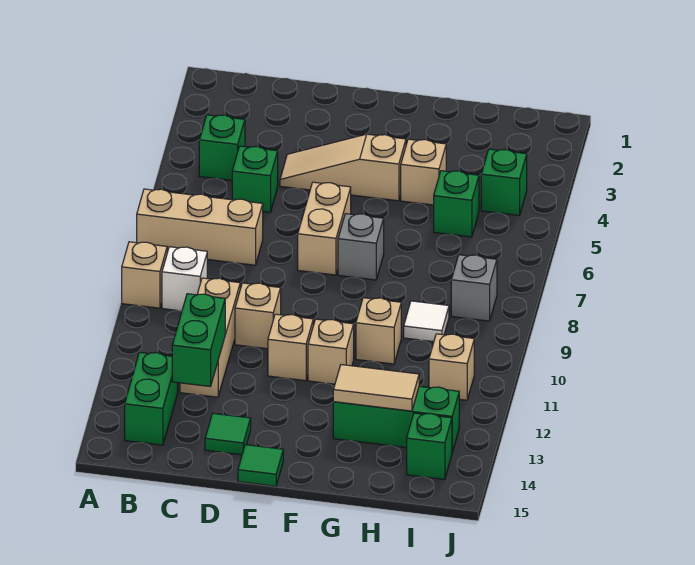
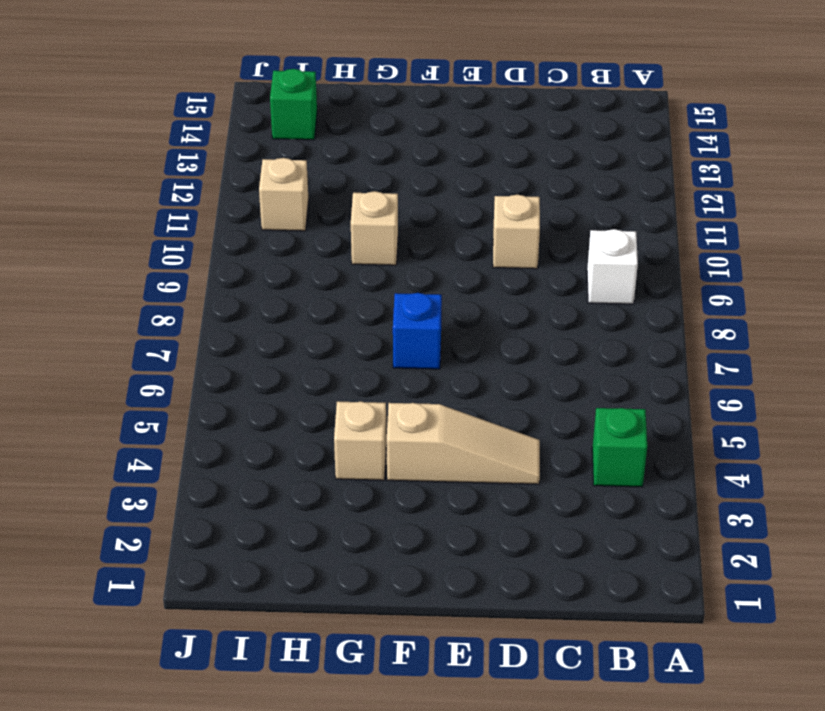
blue 1x1 brick [393,293,442,369] -> grey 1x1 brick [338,214,384,280]
none -> tan 1x3 brick [137,189,263,265]
none -> tan 1x1 brick [122,242,167,308]
none -> green 1x2 brick [125,352,178,445]

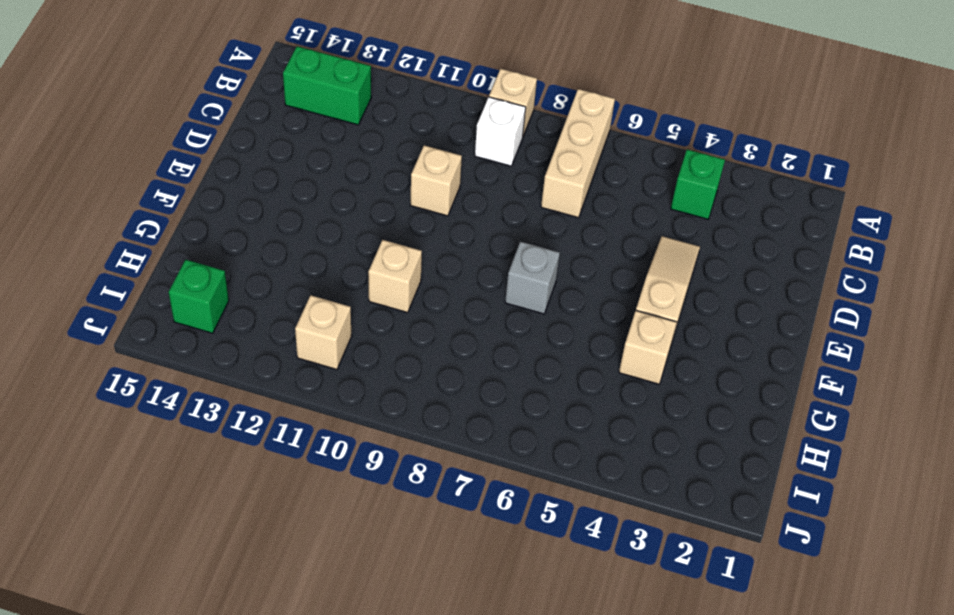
none -> green 1x1 brick [232,146,278,212]
none -> tan 1x3 brick [180,278,240,397]
none -> green 1x1 tile [205,413,251,455]

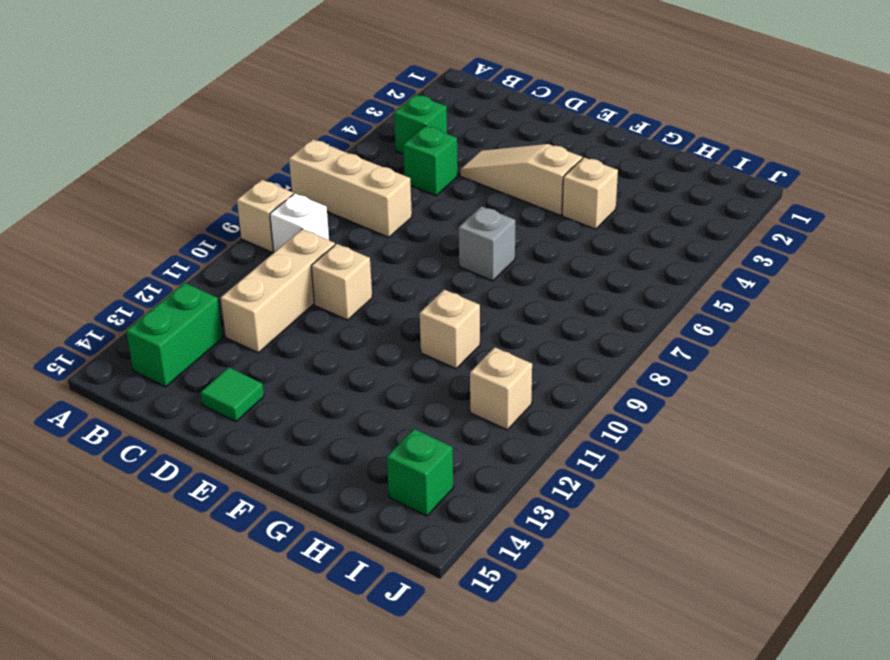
none -> tan 1x2 brick [298,182,351,275]
none -> tan 1x1 brick [268,314,313,381]
none -> green 1x1 tile [238,445,283,486]

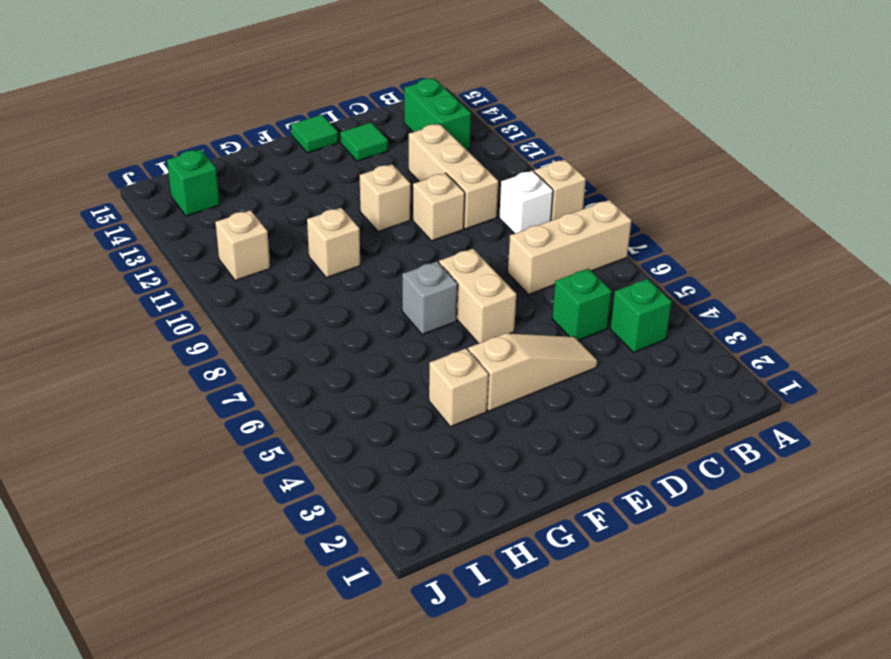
none -> tan 1x1 brick [308,319,354,384]
none -> green 1x3 brick [333,386,459,452]
none -> green 1x1 brick [434,171,479,237]

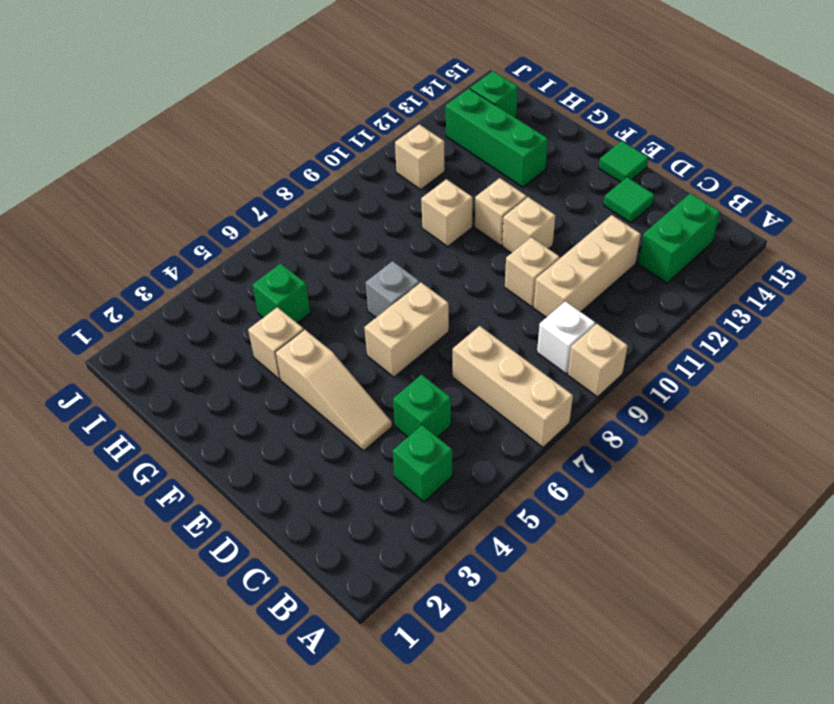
none -> white 1x1 tile [404,301,449,342]
none -> green 1x1 brick [481,149,527,215]
none -> grey 1x1 brick [451,255,497,321]

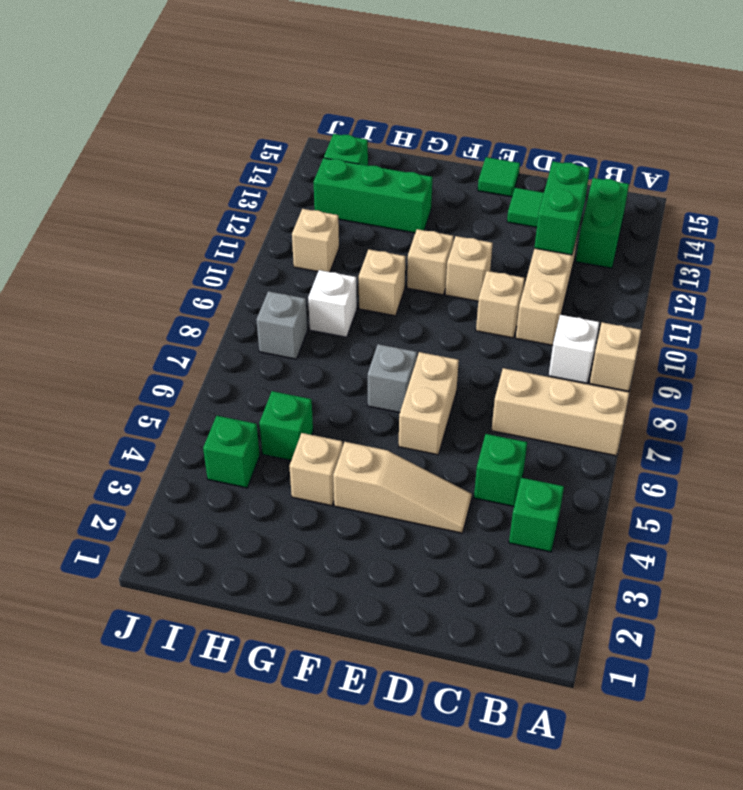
white 1x1 brick [308,270,357,337] -> white 1x1 tile [404,301,449,342]
none -> tan 1x2 tile [333,365,419,411]

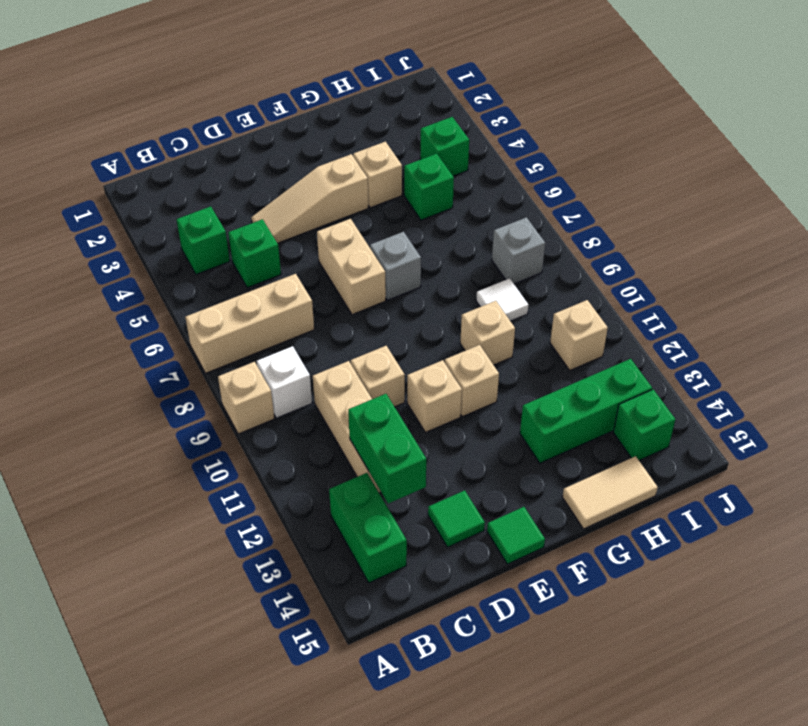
tan 1x2 tile [562,456,658,529] -> tan 1x2 tile moved to [333,365,419,411]

